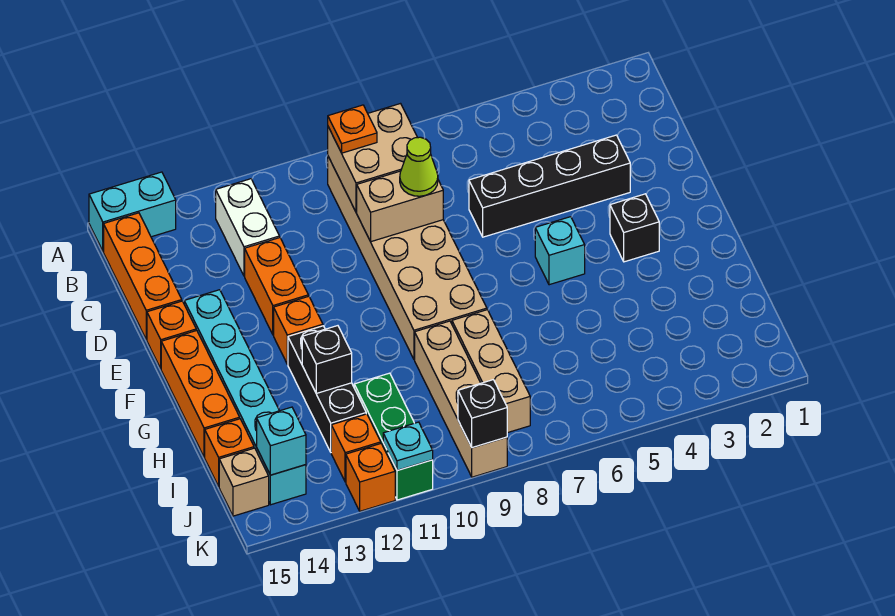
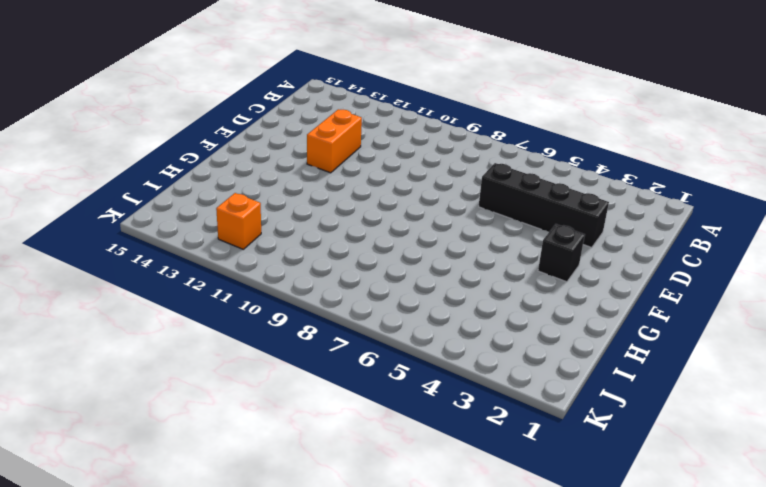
none -> cyan 1x2 brick [89,172,176,251]
none -> tan 2x6 brick [328,157,487,360]
none -> white 1x2 brick [216,179,279,276]

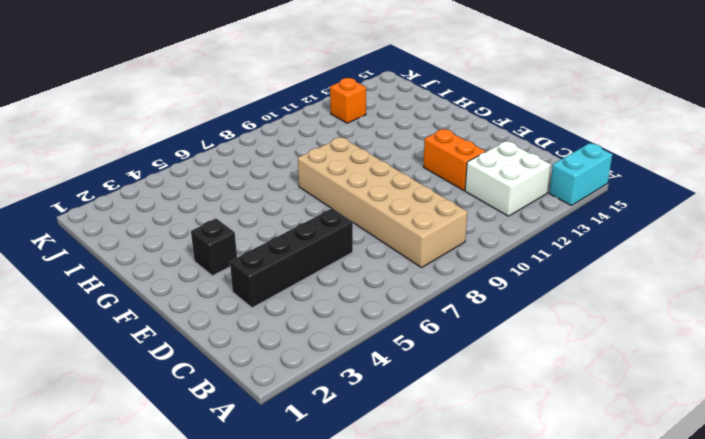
white 2x2 brick [465,141,551,216] -> white 1x2 brick [216,179,279,276]
none -> orange 1x3 brick [104,213,182,340]
none -> cyan 1x6 brick [184,290,306,505]
none -> orange 1x1 brick [147,301,196,369]

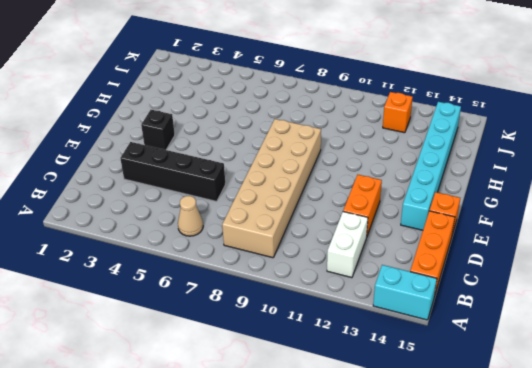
tan 1x1 cone [178,196,203,236] -> none
none -> cyan 1x1 brick [535,217,585,285]
none -> orange 1x1 brick [274,296,323,364]
none -> orange 1x3 brick [161,330,240,457]

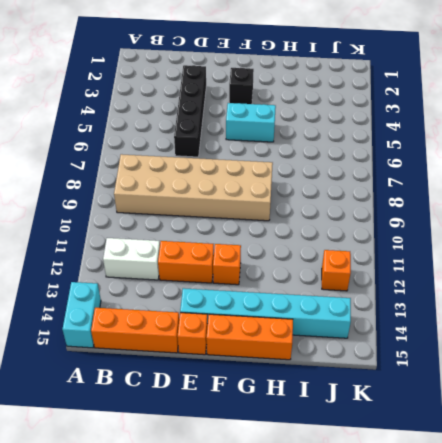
cyan 1x2 brick [226,103,276,142] -> cyan 1x1 brick [535,217,585,285]
none -> black 1x3 brick [288,326,366,452]
none -> tan 1x3 brick [452,310,530,433]
none -> tan 1x4 brick [415,321,507,477]

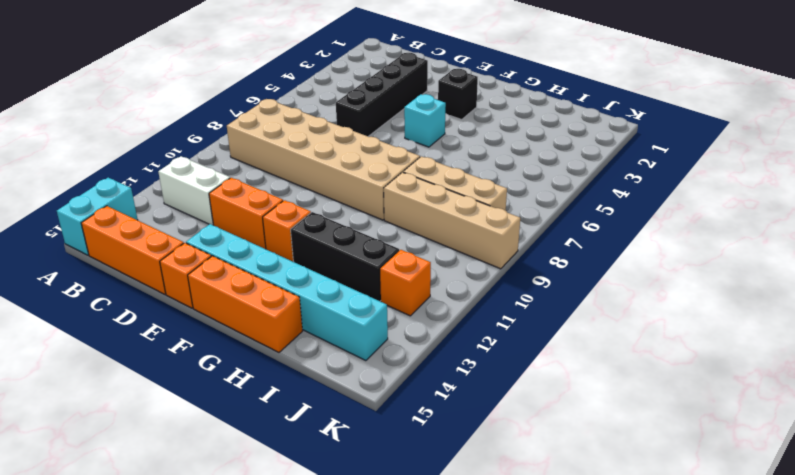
none -> green 1x3 brick [354,373,433,500]
none -> orange 1x1 brick [205,419,254,486]
none -> tan 1x1 brick [219,448,269,516]

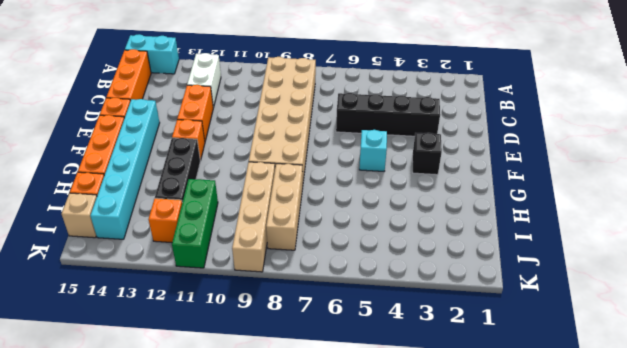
none -> orange 1x1 brick [346,444,395,511]
none -> tan 2x2 brick [328,104,418,212]
none -> tan 1x2 brick [357,171,443,242]

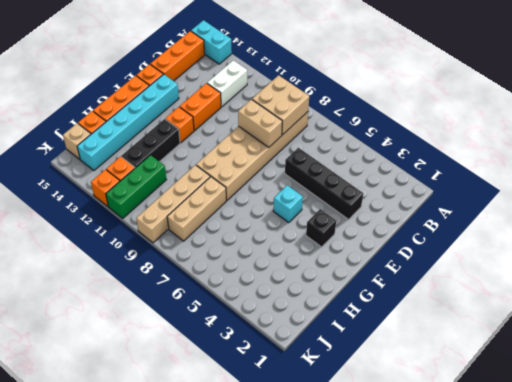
none -> black 1x1 brick [302,326,352,394]
none -> cyan 1x1 brick [257,407,306,475]
none -> black 1x1 brick [458,380,507,448]

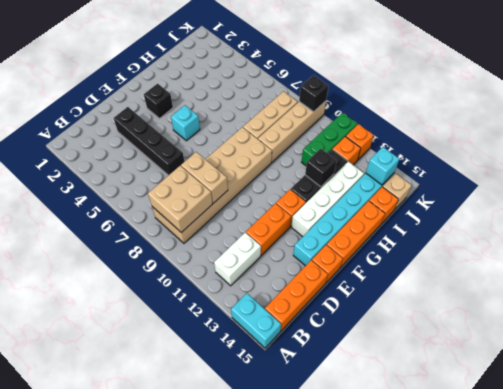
white 1x4 brick [291,162,364,237] -> none
none -> cyan 1x1 plate [383,422,433,470]
none -> orange 1x1 plate [328,105,377,153]
none -> lime 1x1 cone [400,137,438,196]

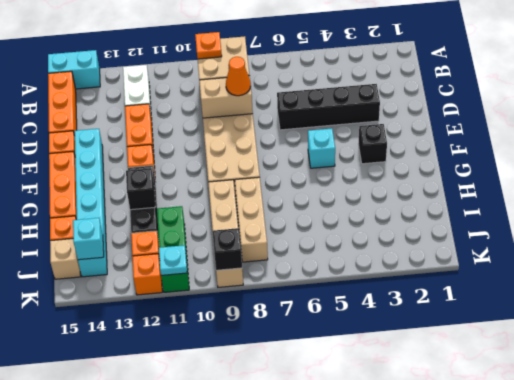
orange 1x1 cone [226,57,251,96] -> lime 1x1 cone [400,137,438,196]

